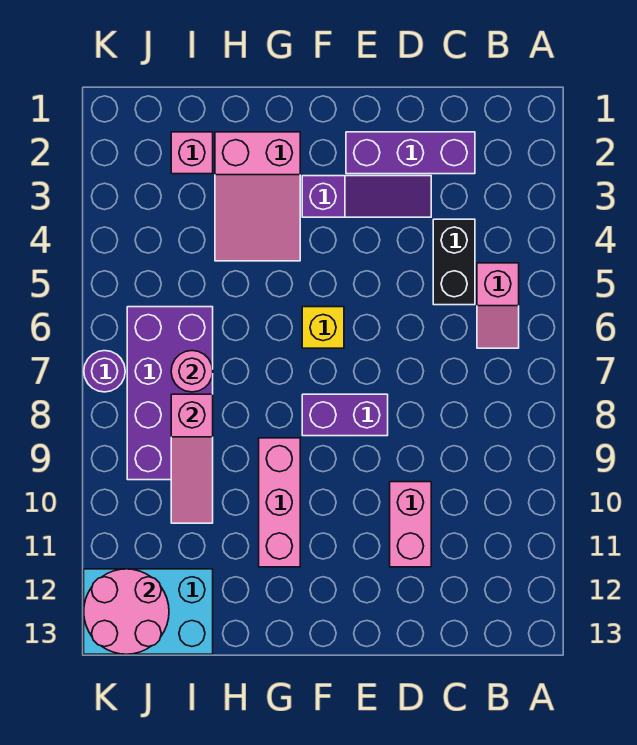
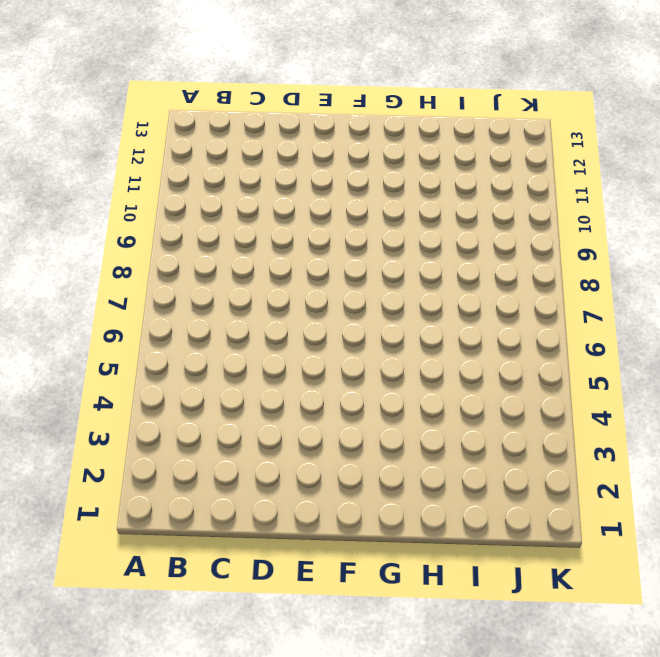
none -> pink 1x2 slope [477,263,519,348]
none -> purple 1x3 brick [346,132,475,174]
none -> black 1x2 brick [433,219,475,305]

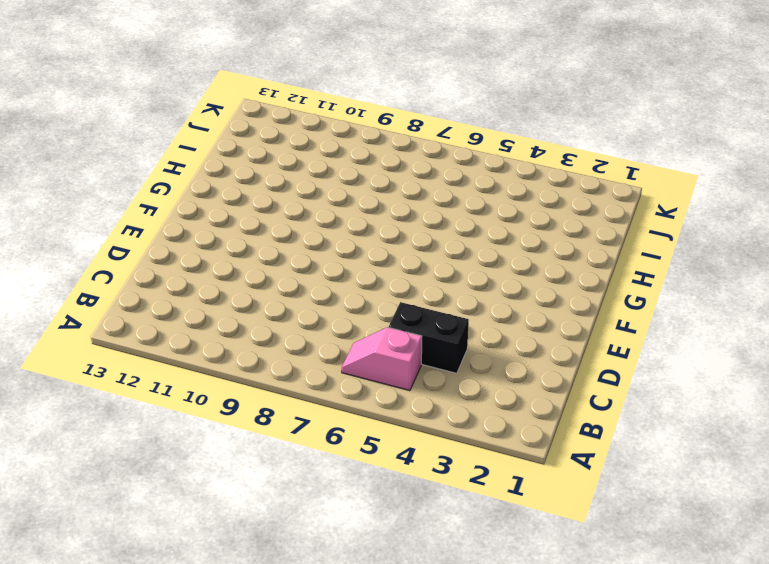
none -> purple 1x3 brick [346,132,475,174]
none -> purple 1x3 slope [302,176,431,217]
none -> pink 1x2 brick [390,482,431,567]

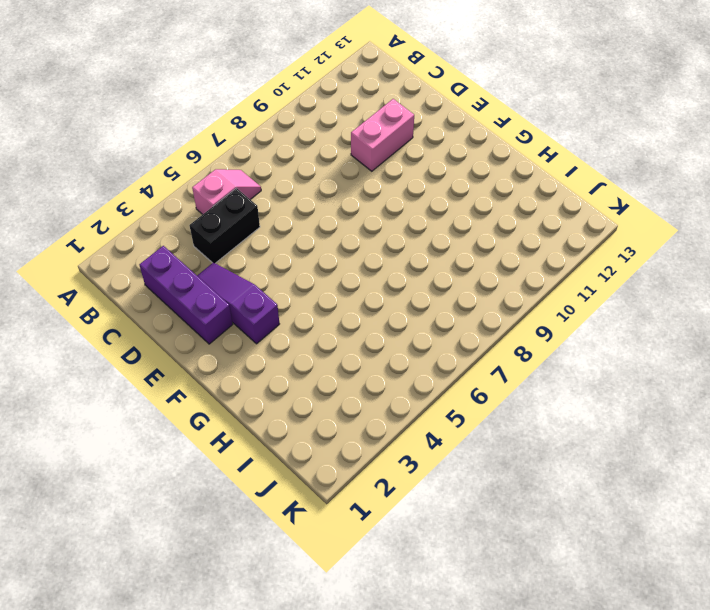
none -> purple 1x2 brick [302,394,388,436]
none -> yellow 1x1 brick [302,307,344,348]
none -> pink 2x3 slope [215,132,300,261]

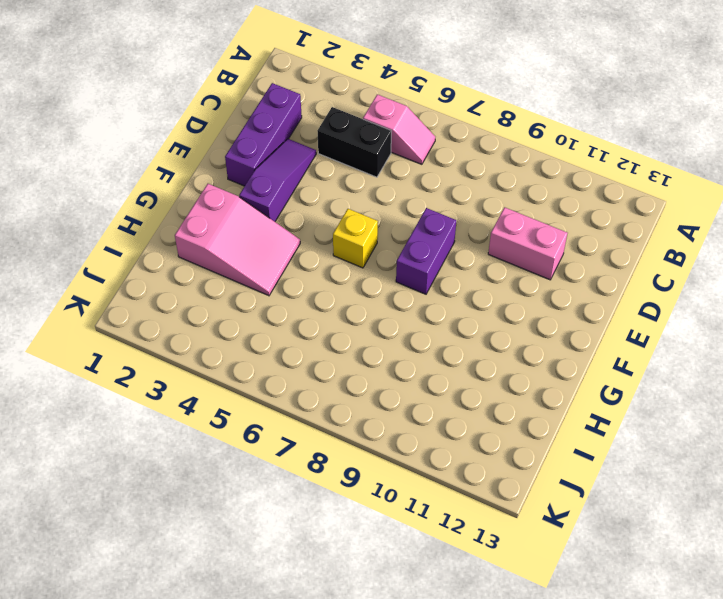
none -> pink 1x3 brick [259,438,300,567]
none -> pink 1x1 brick [171,132,213,174]
none -> purple 2x4 brick [127,307,213,480]

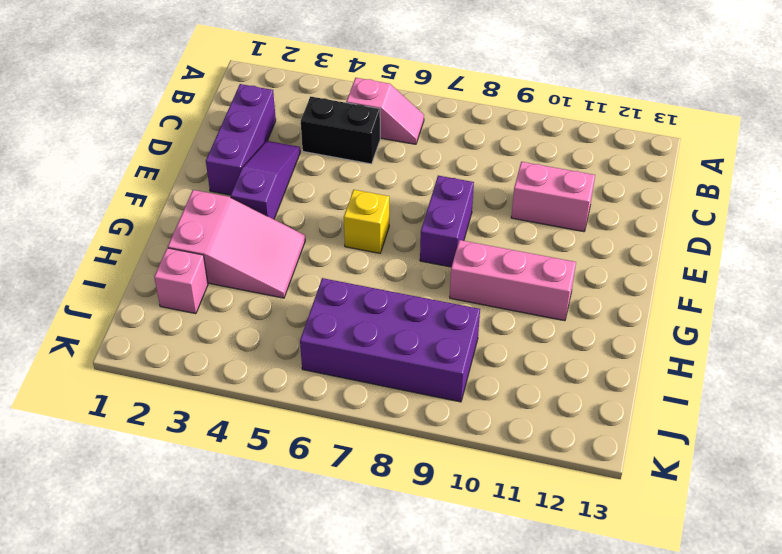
none -> cyan 2x3 brick [84,569,213,654]
none -> purple 1x1 round brick [84,351,125,392]
none -> pink 1x1 round brick [171,351,213,392]

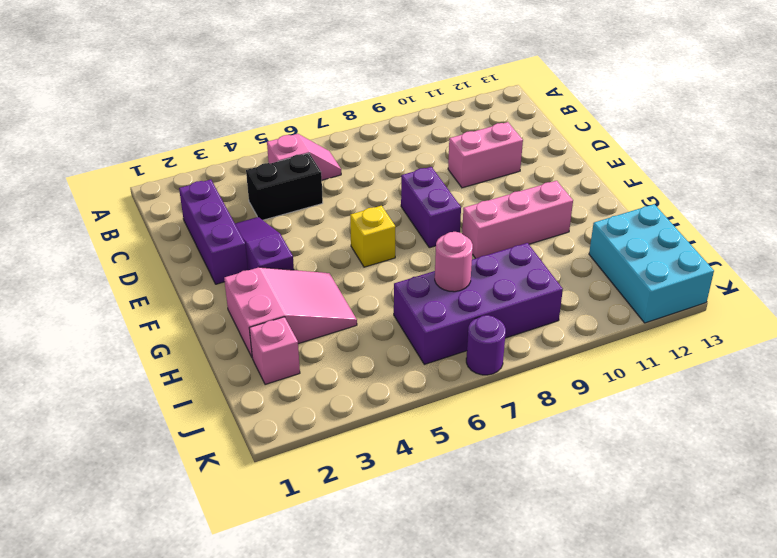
none -> pink 1x3 slope [171,394,213,523]
none -> pink 2x2 round brick [84,569,169,654]

